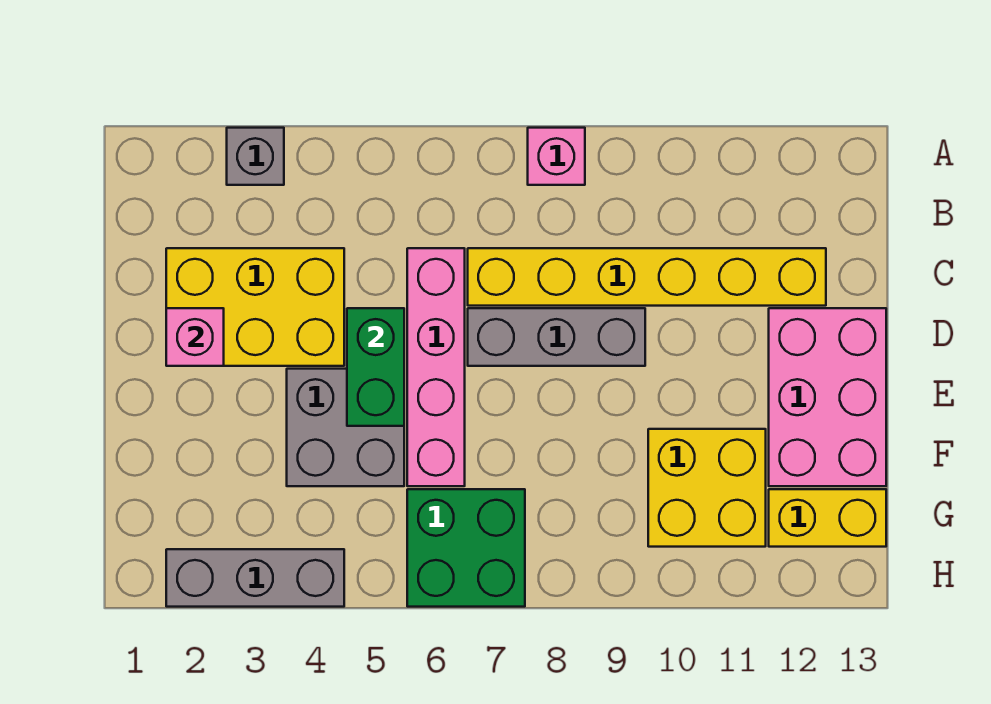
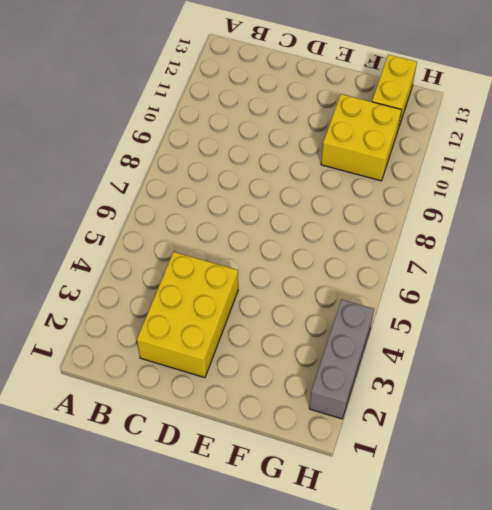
none -> grey 1x1 brick [227,128,284,185]
none -> pink 1x1 brick [528,128,585,185]
none -> pink 1x4 brick [407,248,465,486]

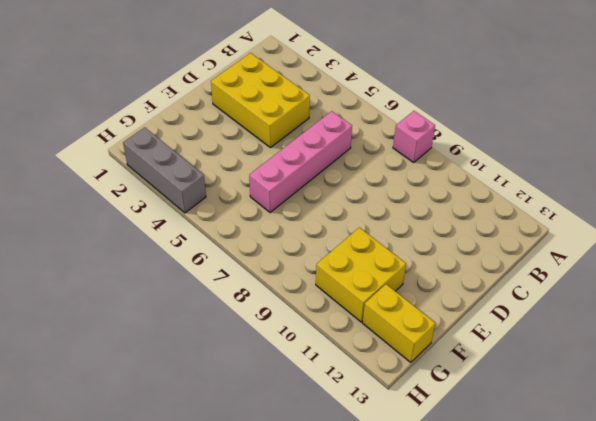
none -> grey 1x1 brick [227,128,284,185]
none -> yellow 1x6 brick [468,248,826,306]
none -> grey 1x3 brick [468,308,645,366]

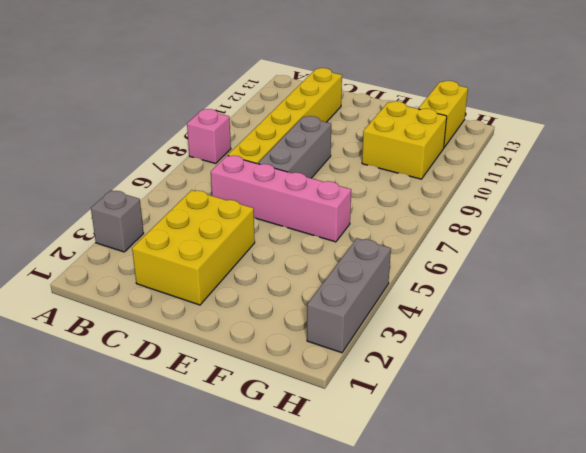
none -> pink 2x3 brick [769,308,886,486]
none -> grey 2x2 brick [287,369,404,486]
none -> green 2x2 brick [407,489,525,607]

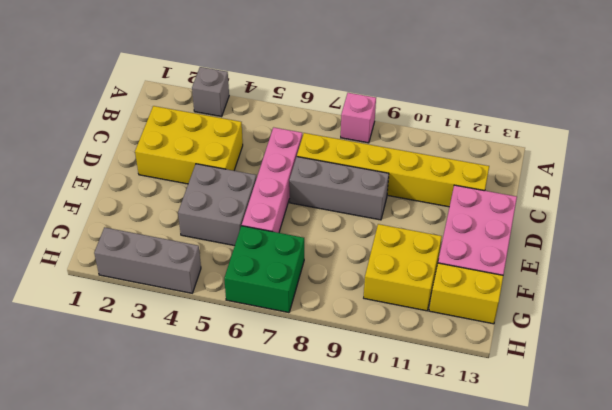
none -> pink 1x1 brick [166,308,224,366]
none -> green 1x2 brick [347,308,404,426]

